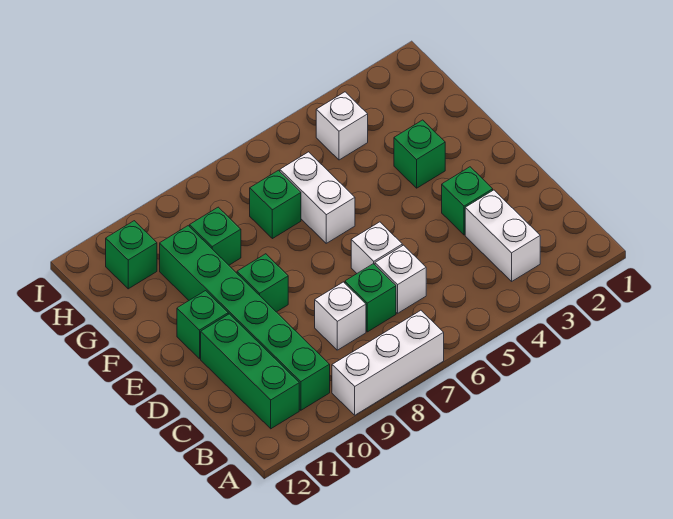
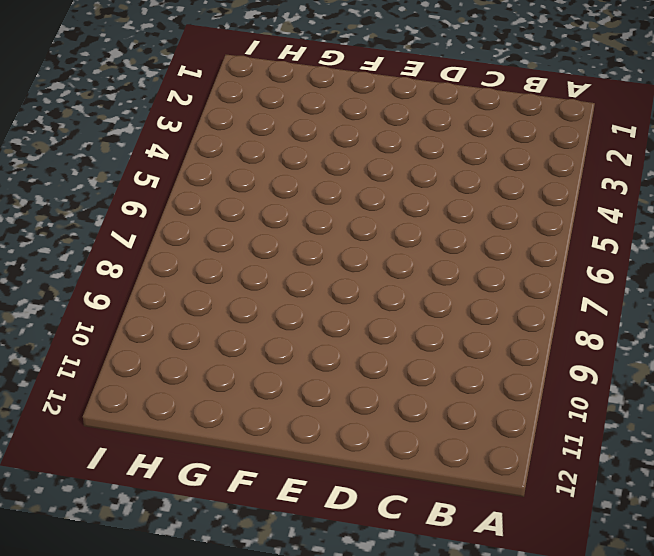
none -> white 1x3 brick [332,310,444,415]
none -> white 1x2 brick [465,190,540,281]
none -> green 1x6 brick [160,226,330,410]

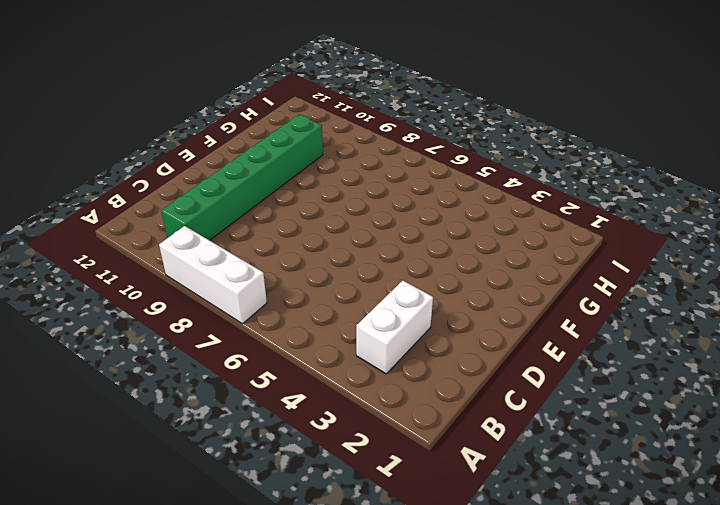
none -> green 1x3 brick [201,314,299,429]
none -> white 1x1 brick [375,245,426,313]
none -> green 1x1 brick [345,264,396,332]

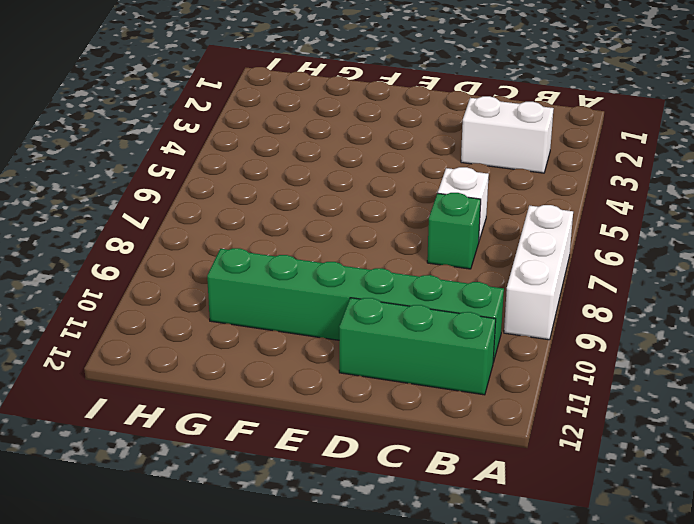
none -> white 1x1 brick [315,282,366,350]
none -> green 1x1 brick [442,167,493,235]
none -> white 1x1 brick [351,222,402,273]

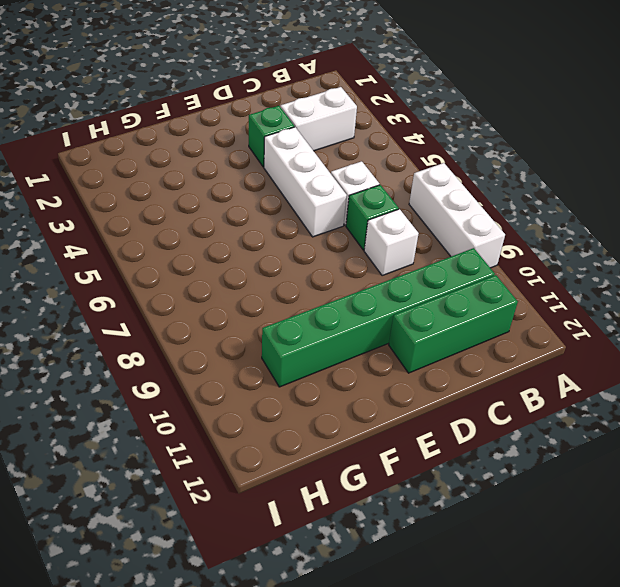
white 1x3 brick [264,127,347,237] -> white 1x1 brick [351,222,402,273]
none -> green 1x1 brick [237,254,288,312]
none -> green 1x1 brick [177,291,228,359]
none -> green 1x1 brick [394,120,445,188]

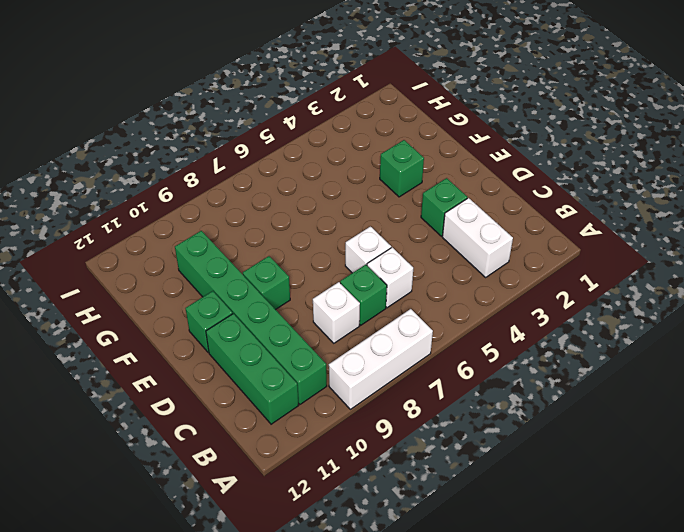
none -> white 1x2 brick [280,152,355,243]
none -> green 1x1 brick [250,170,301,239]
none -> green 1x1 brick [190,207,241,265]

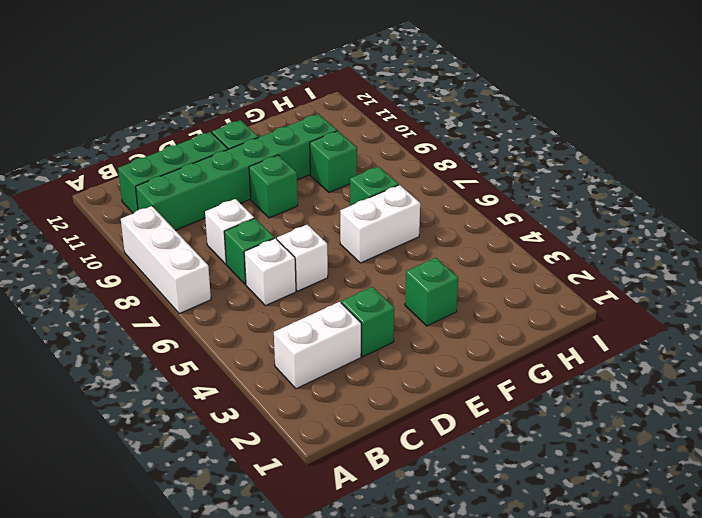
none -> white 1x1 brick [316,92,368,160]
none -> green 1x1 brick [106,221,157,289]

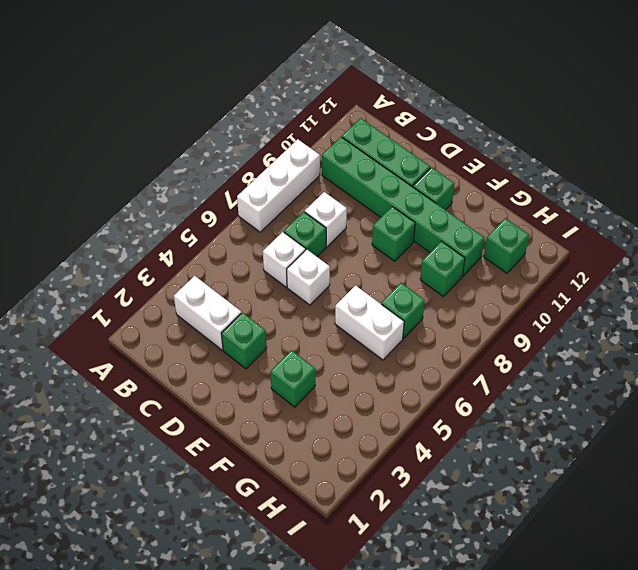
none -> white 1x1 brick [316,92,368,160]

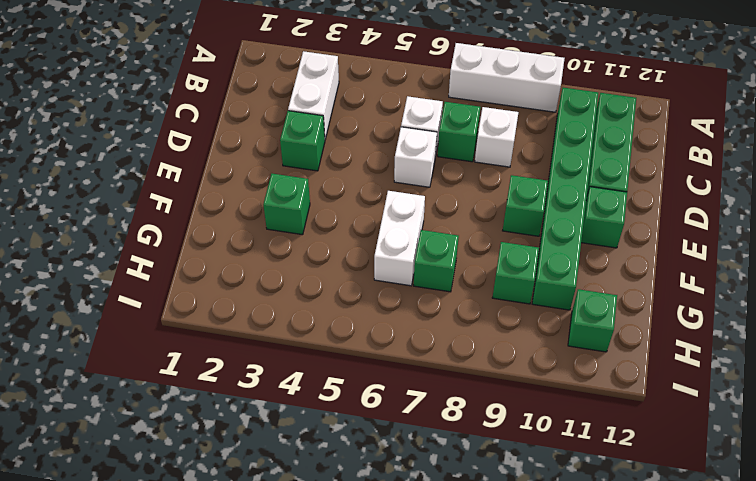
none -> white 1x1 brick [316,92,368,160]

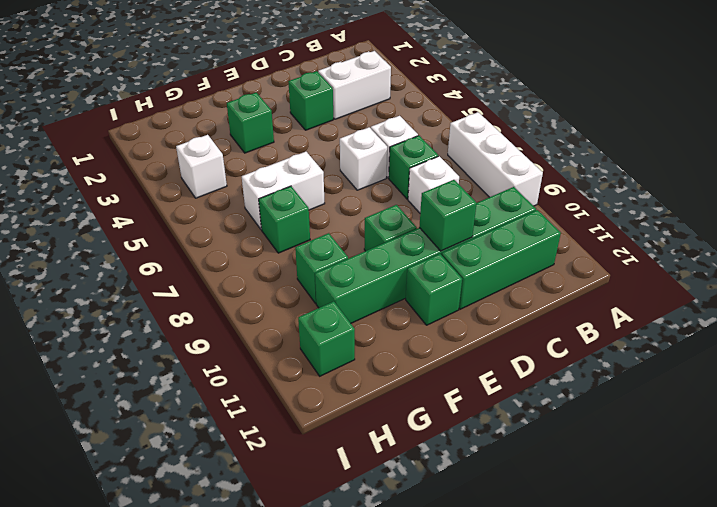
green 1x1 brick [419,180,477,251] -> none

